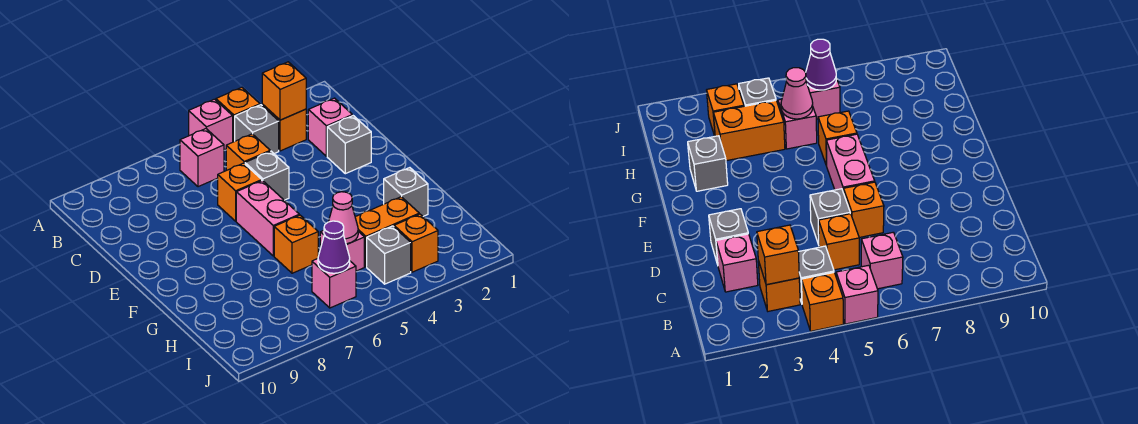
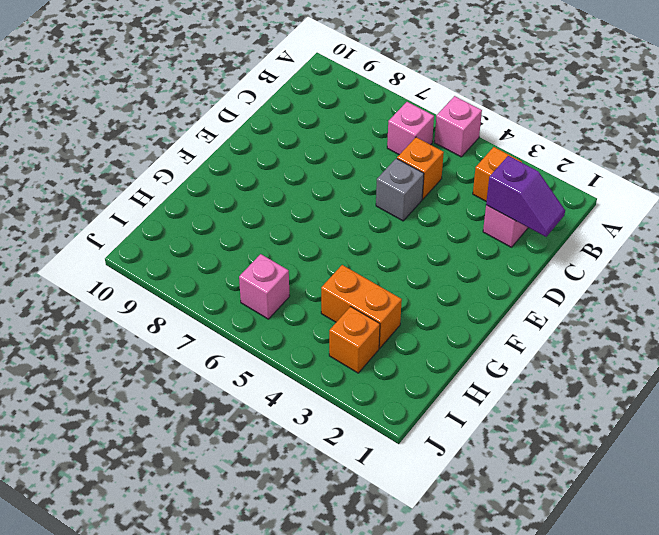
purple 1x2 slope [486,156,565,237] -> none
none -> orange 1x1 brick [216,87,260,142]
none -> grey 1x1 brick [235,105,279,154]
none -> grey 1x1 brick [327,116,371,174]

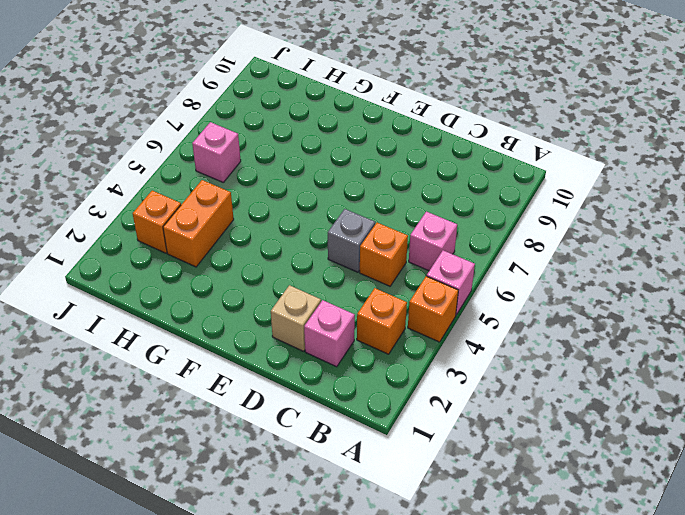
tan 1x1 brick [271,285,321,351] -> grey 1x1 brick [327,116,371,174]
none -> grey 1x1 brick [235,105,279,154]
none -> orange 1x1 brick [218,163,262,221]
none -> pink 1x2 brick [236,181,299,256]

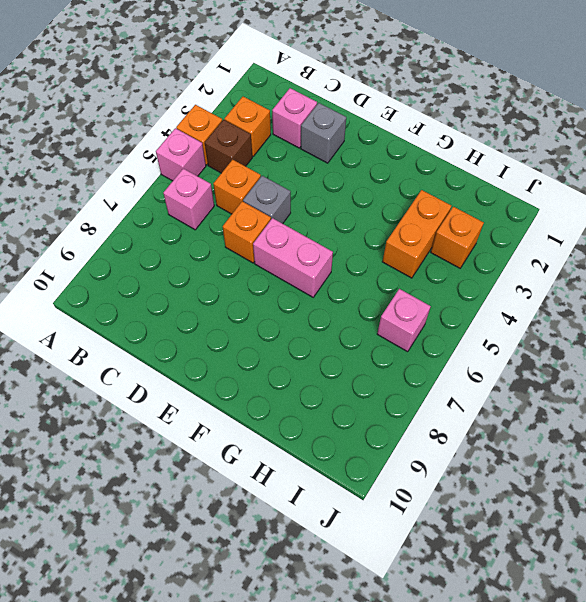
brown 1x1 brick [205,120,252,173] -> grey 1x1 brick [235,105,279,154]
none -> grey 1x1 brick [384,168,428,216]
none -> orange 1x1 brick [274,215,318,273]
none -> pink 1x1 brick [320,230,364,271]

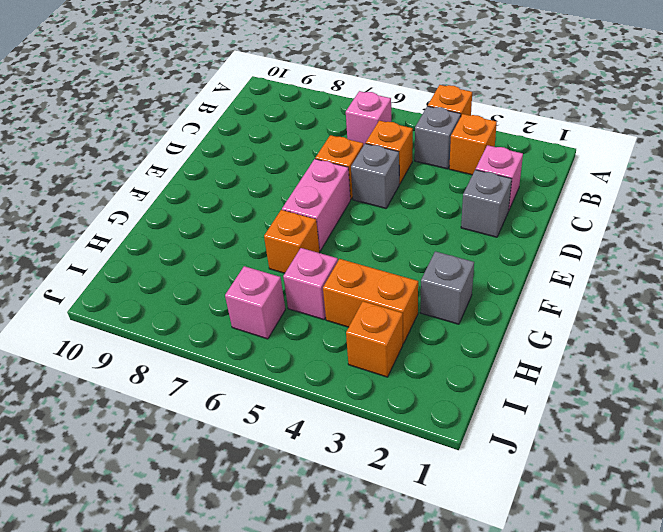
none -> pink 1x1 brick [189,99,233,150]
none -> grey 1x1 brick [367,226,411,284]
none -> orange 1x1 brick [262,62,306,120]

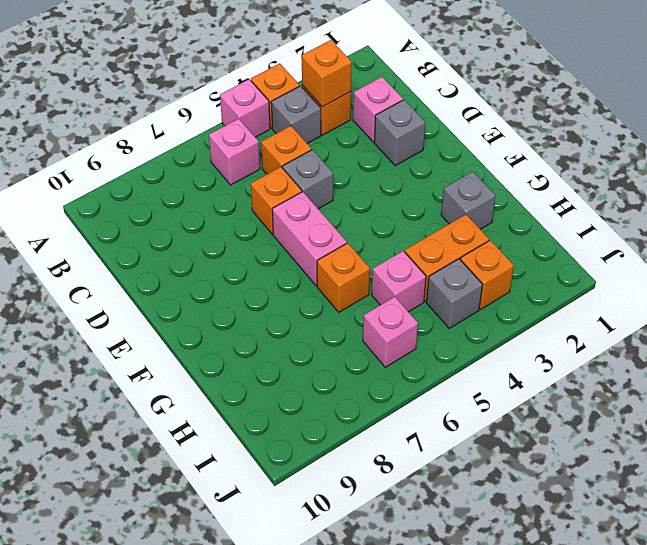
none -> pink 1x1 cone [329,192,358,244]
none -> purple 1x1 cone [318,221,350,273]

